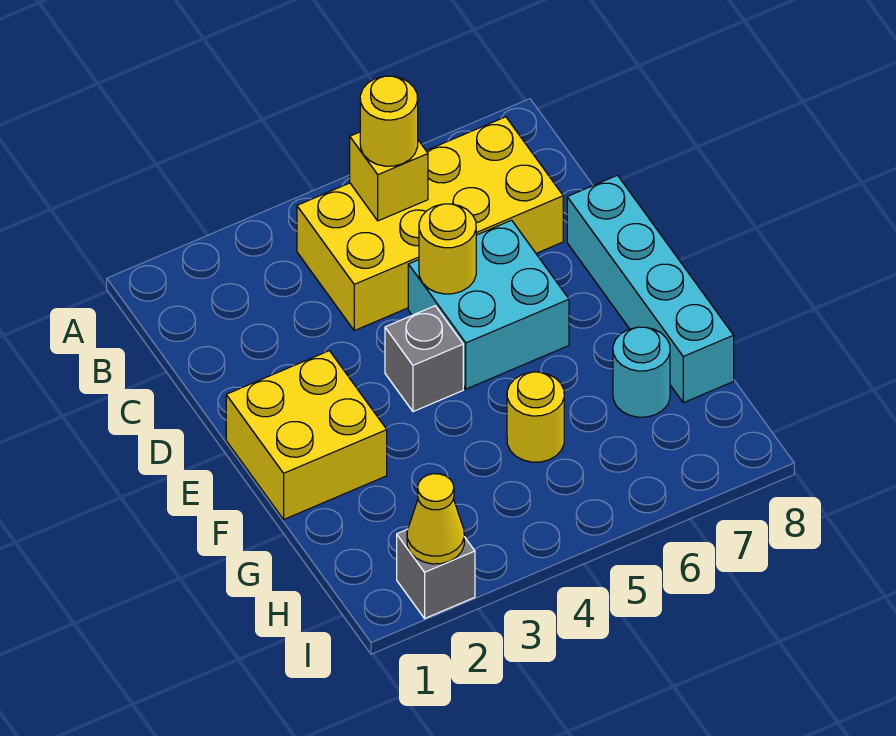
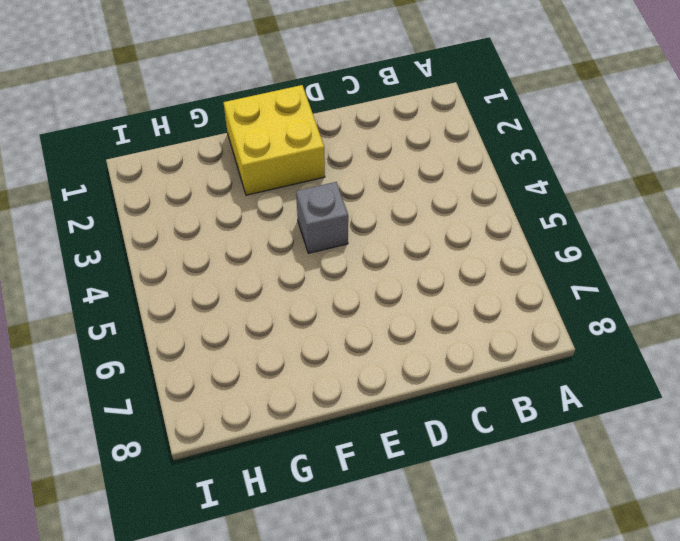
none -> yellow 2x4 brick [297,117,563,331]
none -> cyan 2x2 brick [408,220,569,389]
none -> cyan 1x4 brick [567,175,734,403]

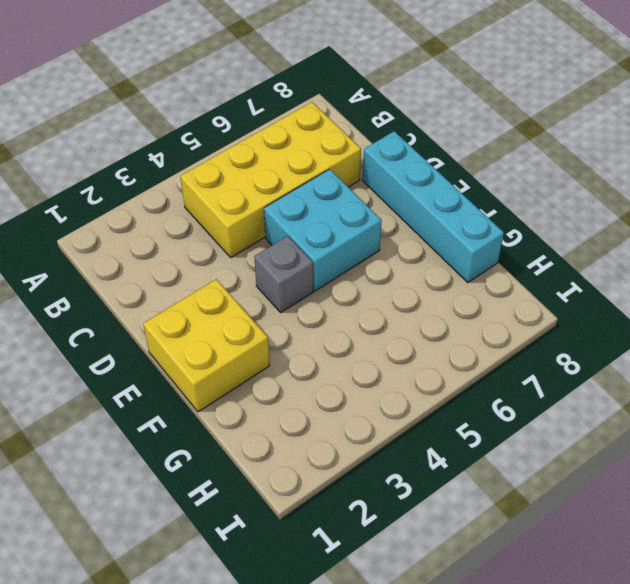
none -> yellow 1x1 round brick [507,372,564,462]
none -> cyan 1x1 round brick [613,327,670,417]
none -> grey 1x1 brick [397,529,475,618]

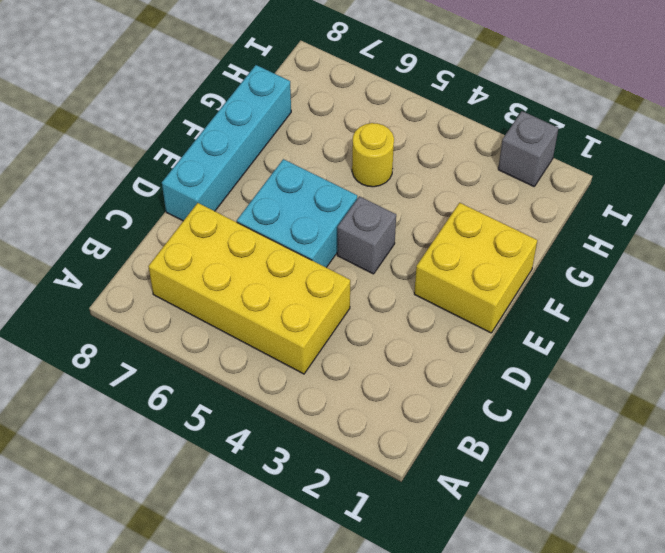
none -> cyan 1x1 round brick [613,327,670,417]
none -> yellow 1x1 brick [350,132,428,221]
none -> yellow 1x1 round brick [419,204,476,294]

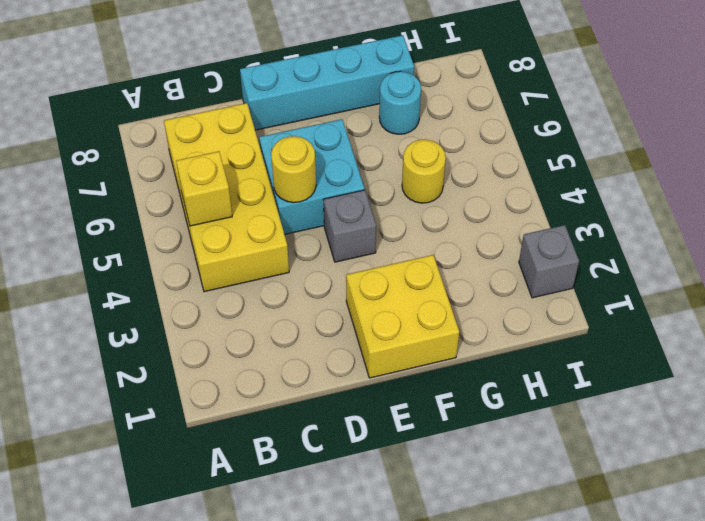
none -> yellow 1x1 cone [407,474,464,564]
none -> yellow 1x1 round brick [360,76,418,166]

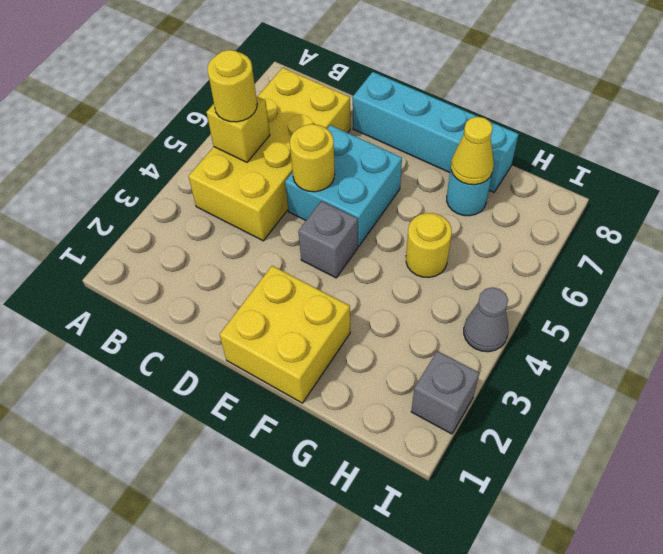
yellow 1x1 cone [451,117,494,185] -> yellow 1x1 cone moved to [407,474,464,564]
grey 1x1 cone [464,287,508,352] -> none

